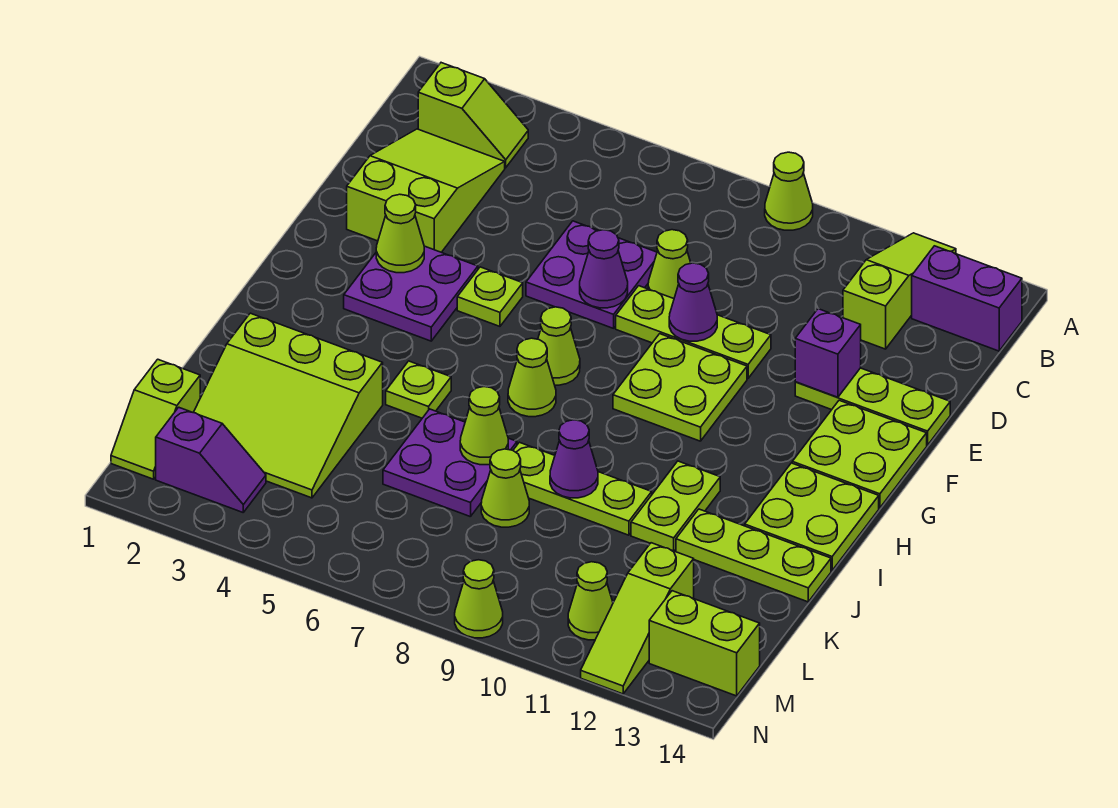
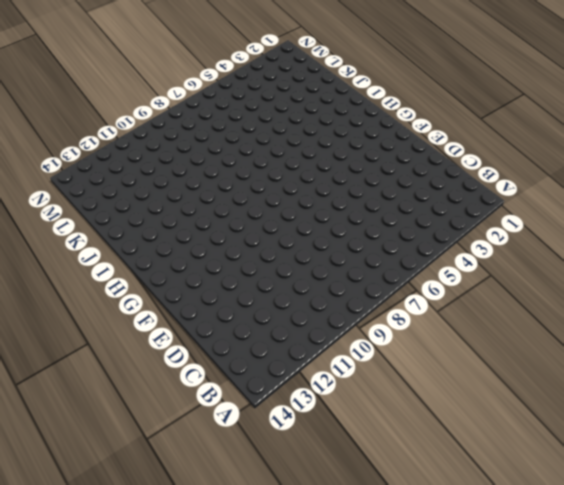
none -> lime 1x1 cone [765,152,813,230]
none -> lime 1x3 slope [843,233,956,349]
none -> lime 1x2 slope [418,63,528,168]
none -> purple 1x2 brick [912,246,1022,351]

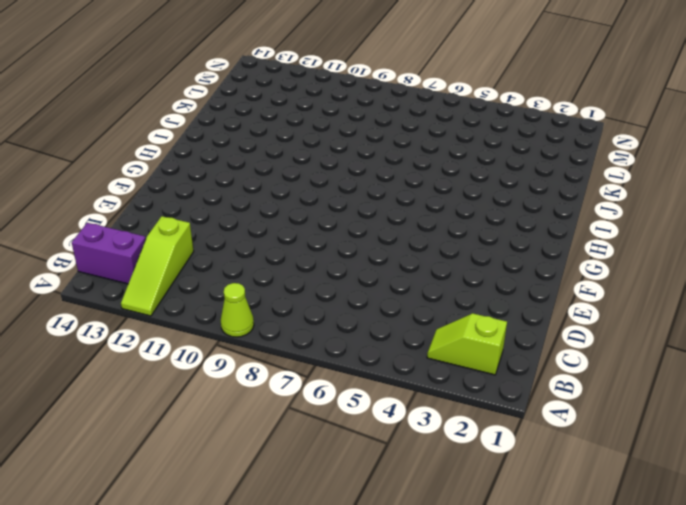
none -> lime 2x3 slope [347,129,505,252]
none -> purple 2x2 plate [526,221,657,328]
none -> lime 1x1 cone [648,230,691,299]
none -> lime 1x3 plate [616,286,771,378]

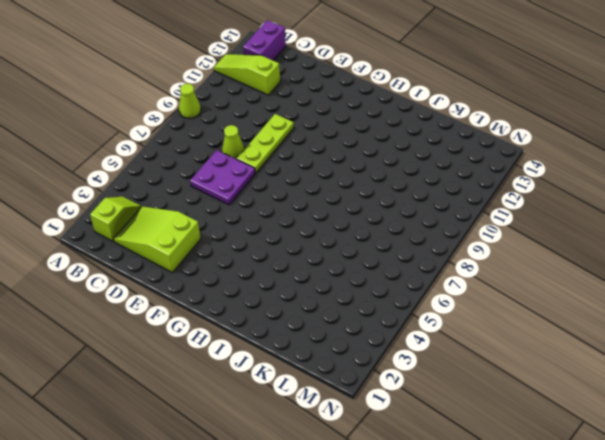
none -> lime 1x3 plate [795,368,950,445]
none -> purple 2x2 plate [344,246,478,341]
none -> lime 1x1 plate [457,267,523,326]
none -> lime 2x2 plate [613,334,747,441]

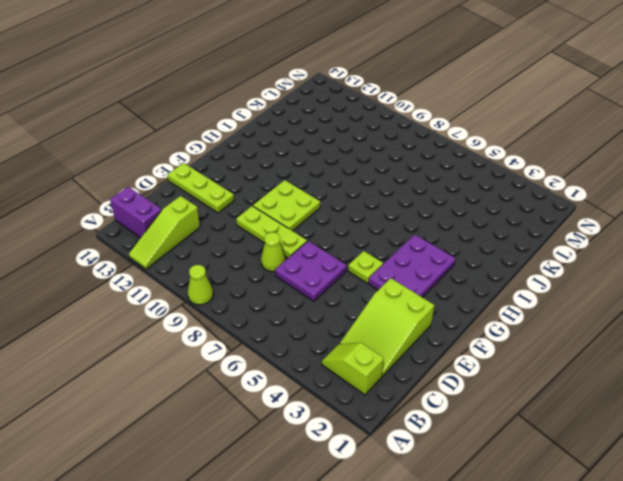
purple 2x3 plate [369,234,456,297] -> purple 2x2 plate [344,246,478,341]
none -> lime 2x2 plate [792,400,927,508]
none -> lime 1x1 cone [538,307,580,385]
none -> lime 1x1 cone [508,338,556,417]
none -> lime 2x2 plate [745,463,879,570]

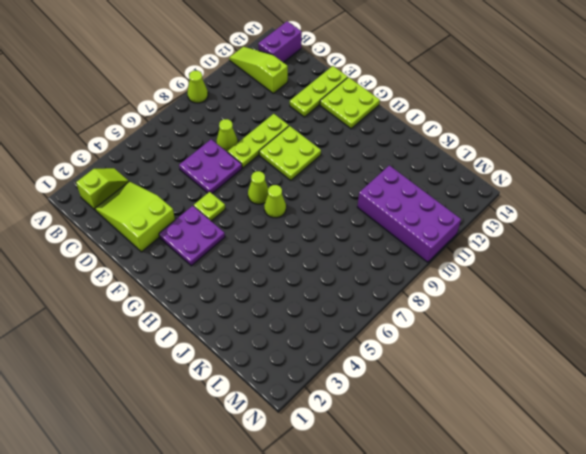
purple 2x4 brick [358,165,461,262] -> lime 1x1 cone [568,562,613,640]
none -> lime 2x2 plate [745,463,879,570]
none -> lime 1x1 plate [386,361,451,418]
none -> lime 1x2 plate [631,461,720,551]
none -> lime 3x3 slope [193,313,383,498]

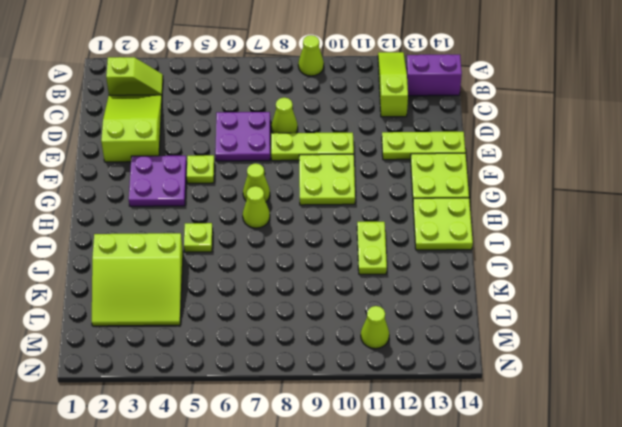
none -> purple 2x2 plate [383,409,517,517]
none -> lime 1x3 plate [513,442,652,535]
none -> lime 1x3 plate [676,509,831,602]
none -> lime 1x1 cone [481,449,529,527]

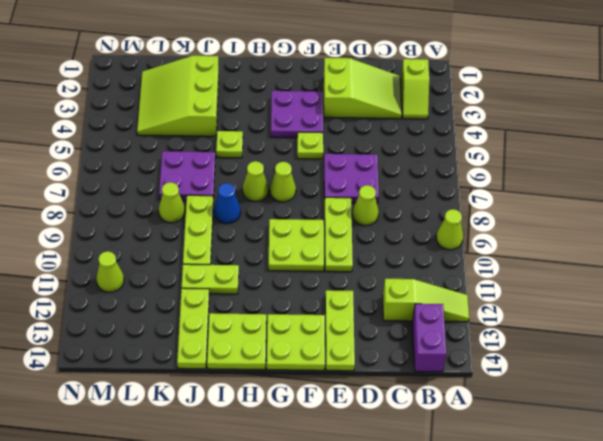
blue 1x1 cone [214,183,241,224] -> none
none -> lime 1x2 slope [111,359,200,479]
none -> lime 1x3 slope [581,543,694,694]
none -> purple 1x2 slope [156,407,266,512]
none -> lime 1x2 brick [649,591,760,696]

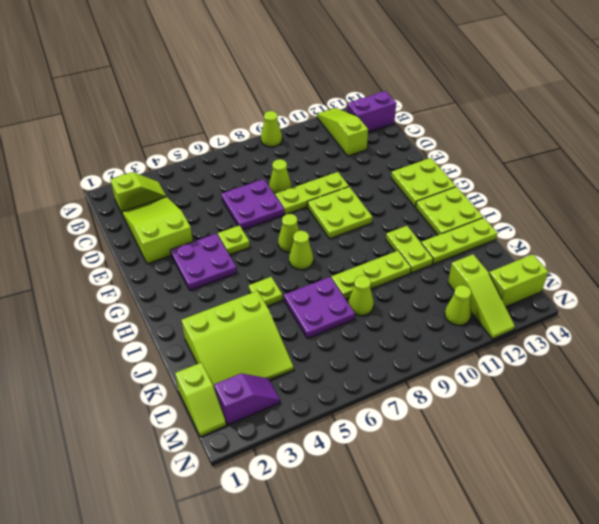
none -> lime 1x3 plate [795,368,950,445]
none -> lime 1x1 cone [455,560,503,638]
none -> purple 1x1 cone [580,230,628,308]
none -> purple 1x1 cone [669,263,717,341]

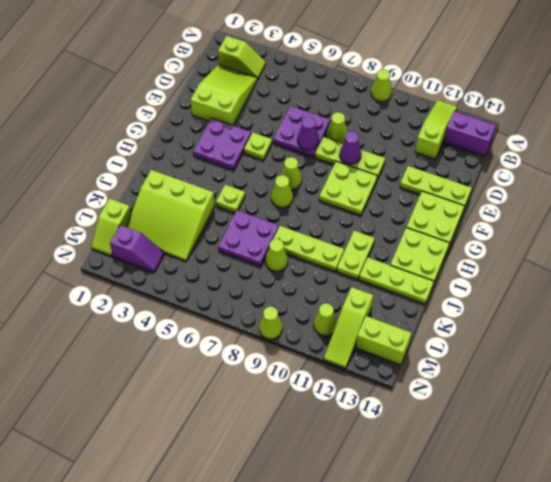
none -> purple 1x1 brick [795,309,861,397]
none -> lime 1x1 cone [376,194,424,273]
none -> lime 1x1 cone [460,387,508,465]
none -> purple 1x1 cone [550,420,598,498]

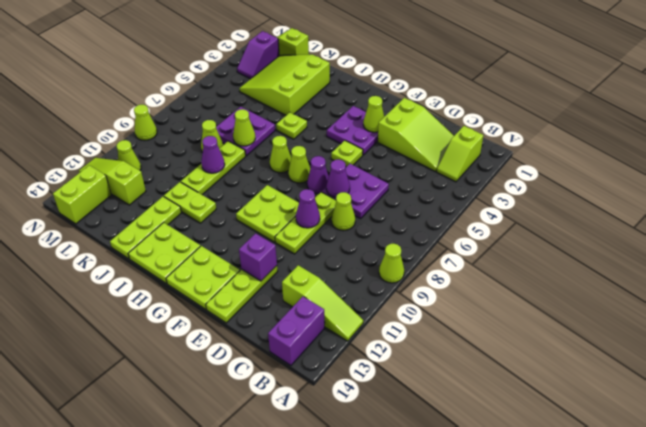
purple 1x1 cone [307,156,329,194] -> none

